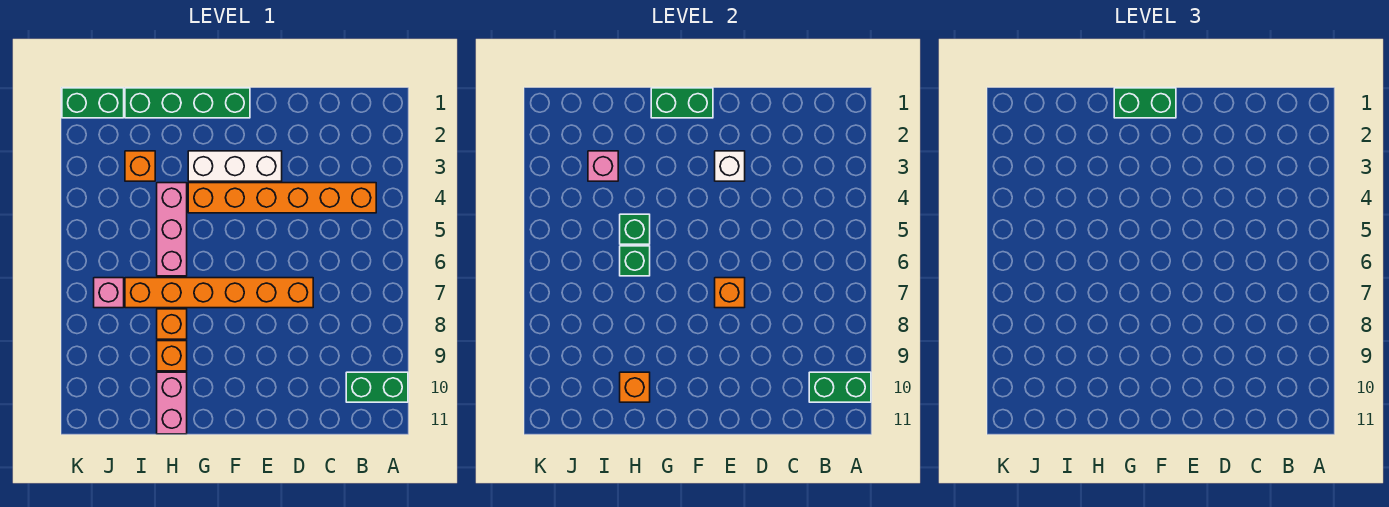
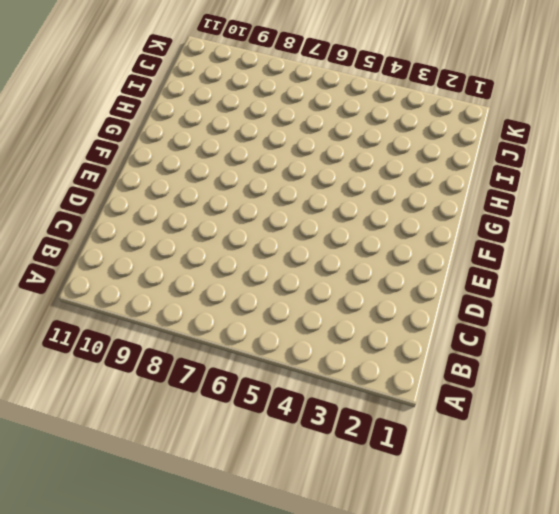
none -> green 1x2 brick [346,372,408,402]
none -> orange 1x6 brick [188,183,376,213]
none -> orange 1x6 brick [125,278,313,308]

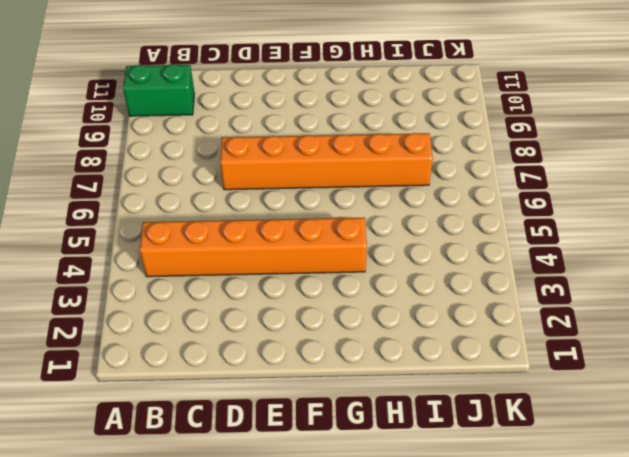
none -> white 1x3 brick [188,151,282,181]
none -> green 1x4 brick [125,88,250,118]
none -> pink 1x3 brick [157,183,187,276]

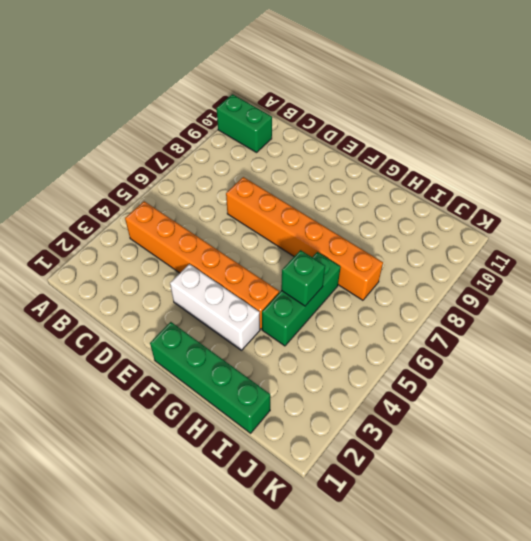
green 1x3 brick [262,252,341,346] -> pink 1x3 brick [157,183,187,276]
none -> orange 1x1 brick [157,309,187,339]
none -> orange 1x1 brick [157,341,187,371]
none -> pink 1x2 brick [157,372,187,434]

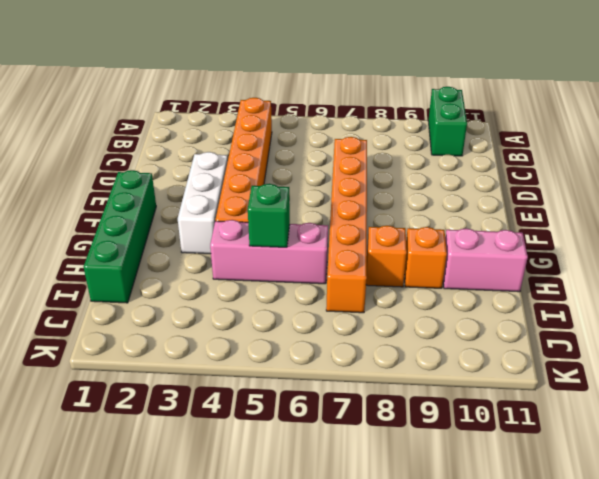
none -> orange 1x1 brick [125,151,155,181]
none -> green 1x2 brick [62,88,124,118]
none -> pink 1x1 brick [94,278,124,308]

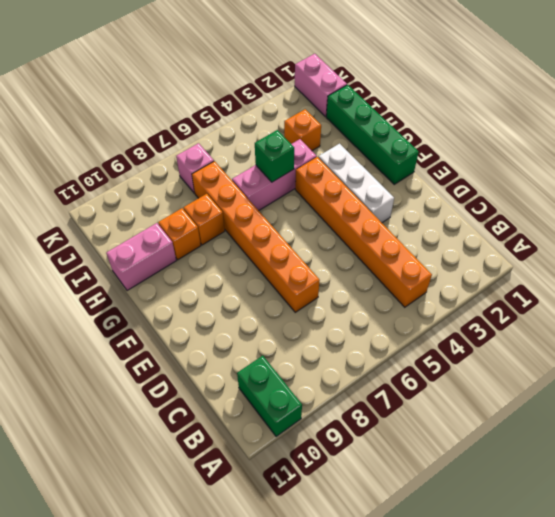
pink 1x2 brick [295,54,347,117] -> green 1x2 brick [62,88,124,118]
none -> green 1x2 brick [809,372,871,402]
none -> white 1x1 brick [715,151,745,181]
none -> orange 1x1 brick [715,278,745,308]

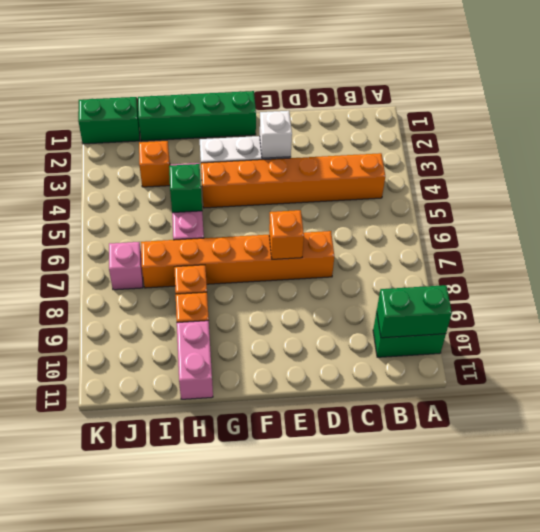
none -> green 1x2 brick [651,88,713,118]
none -> green 1x1 brick [620,246,650,276]
none -> orange 1x1 brick [620,372,650,402]

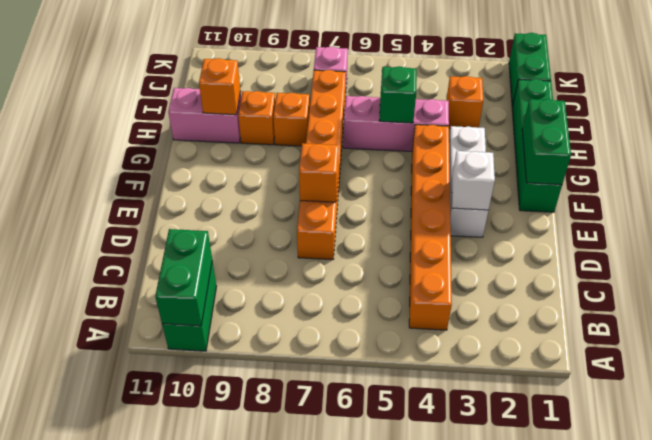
none -> green 1x1 brick [620,246,650,276]
none -> pink 1x1 brick [588,151,618,181]
none -> green 1x2 brick [1114,88,1176,118]

